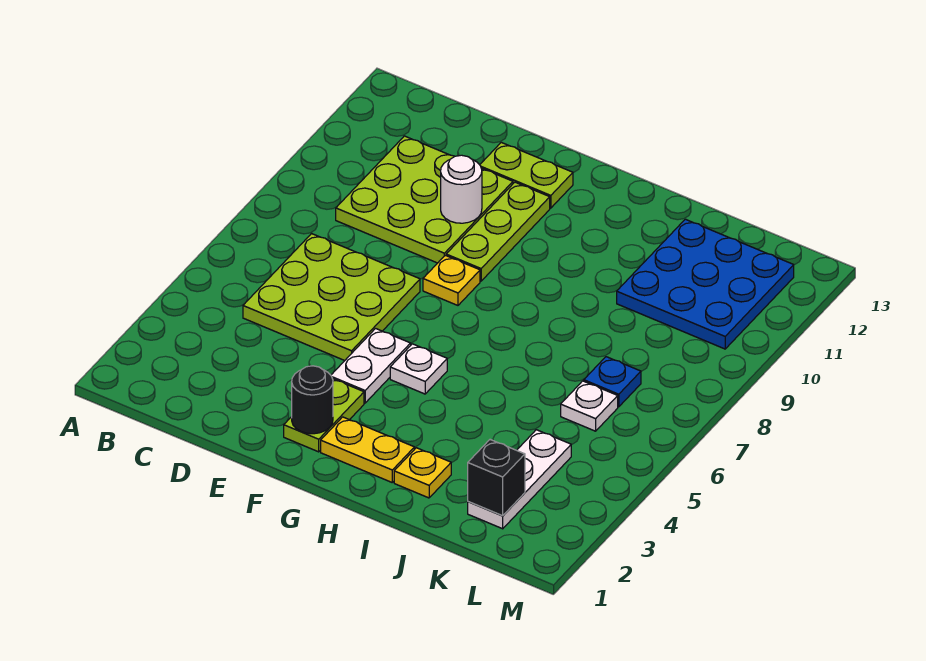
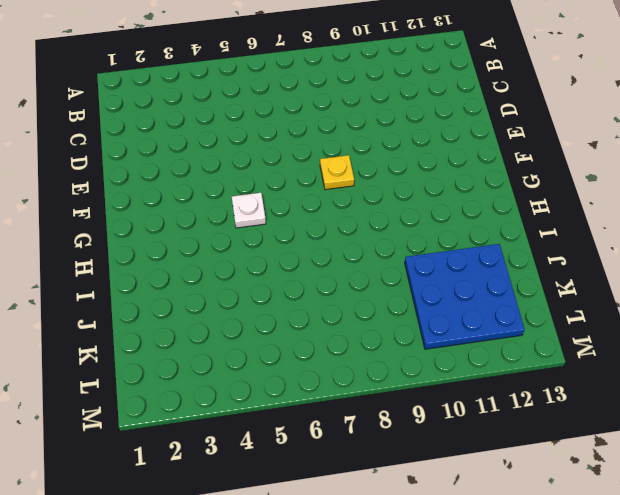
none -> lime 3x3 plate [243,234,420,361]
none -> lime 3x3 plate [336,136,513,263]
none -> lime 1x2 plate [480,142,573,208]

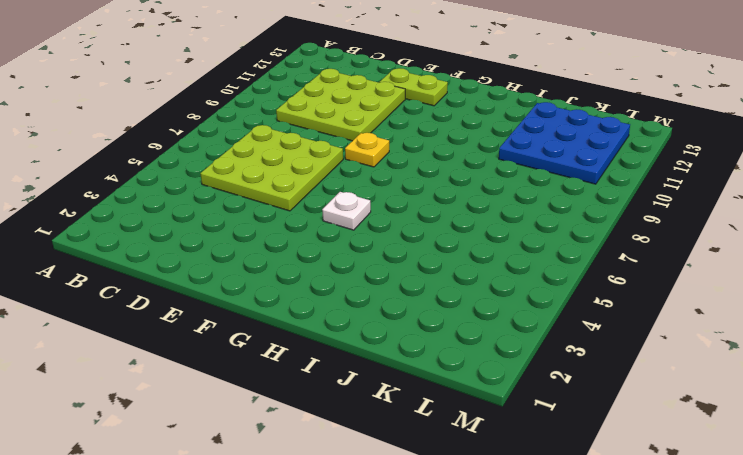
none -> lime 1x2 plate [284,379,364,452]
none -> white 1x2 plate [331,329,411,403]
none -> lime 1x3 plate [446,182,550,281]

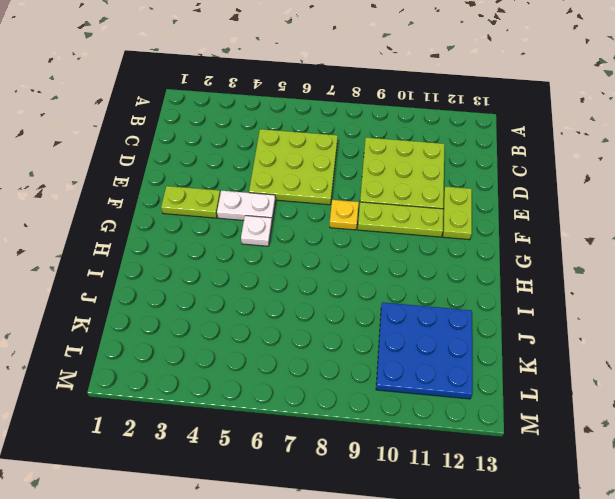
none -> yellow 1x2 plate [321,417,414,482]
none -> yellow 1x1 plate [394,448,451,498]
none -> white 1x3 plate [468,430,571,529]

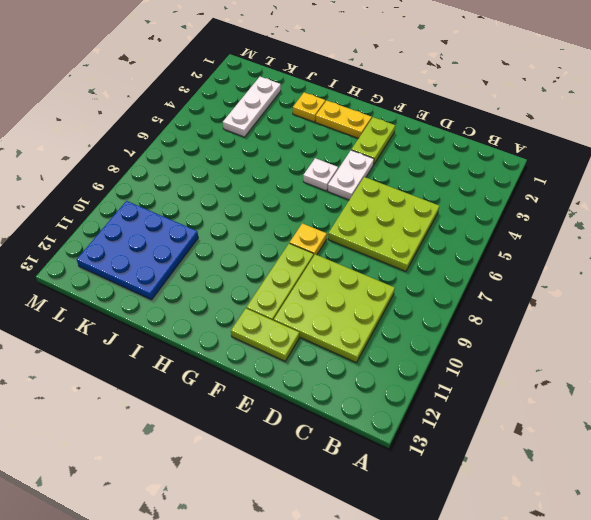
none -> white 1x1 plate [561,381,618,431]
none -> blue 1x1 plate [584,357,641,407]
none -> white 1x1 round brick [441,155,482,223]

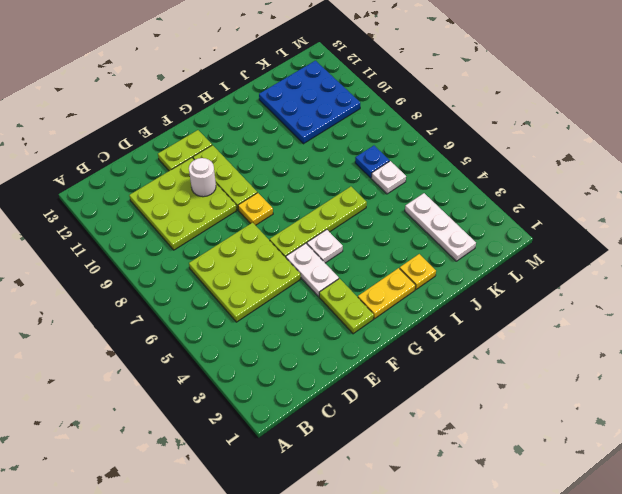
lime 1x4 plate [270,187,367,258] -> none
none -> black 1x1 round brick [292,366,333,434]
none -> black 1x1 brick [468,440,525,516]

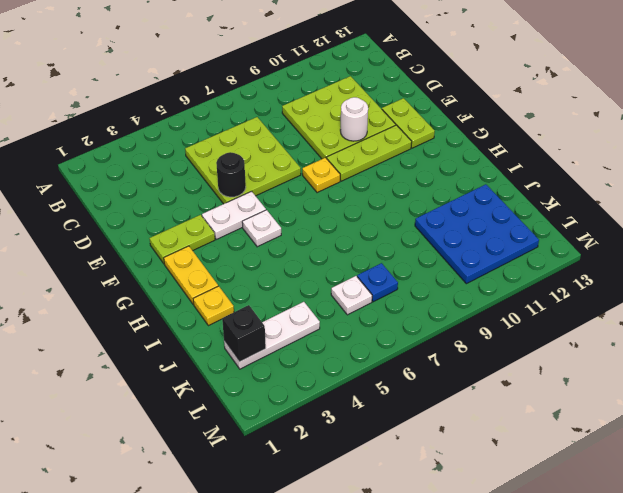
black 1x1 round brick [216,152,246,197] -> black 1x1 round brick moved to [292,366,333,434]

